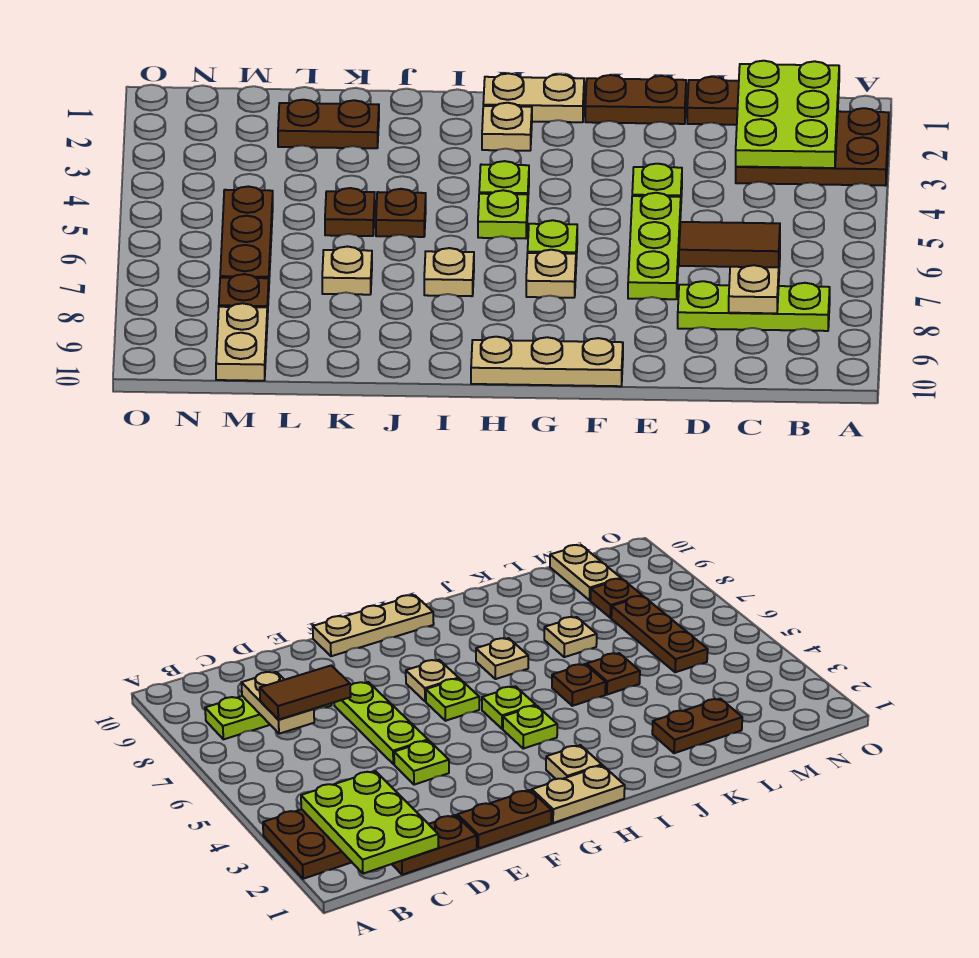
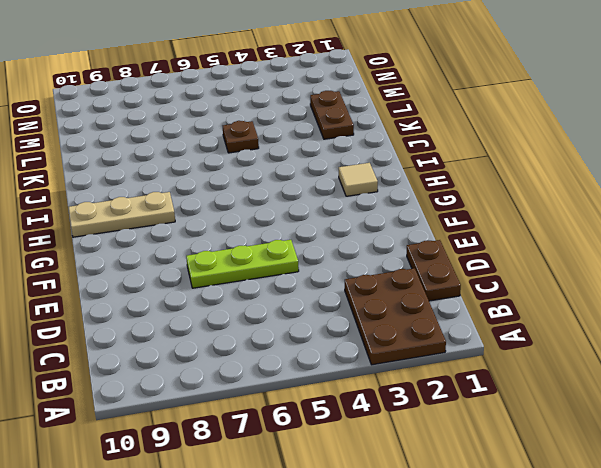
tan 1x1 tile [339,163,378,196] -> tan 1x1 plate [482,103,532,151]
tan 1x3 plate [68,192,175,237] -> tan 1x3 plate turned to [471,337,623,386]
none -> lime 1x3 plate [678,281,830,331]
none -> brown 1x2 plate [585,75,686,124]
none -> lime 1x1 plate [632,164,682,197]

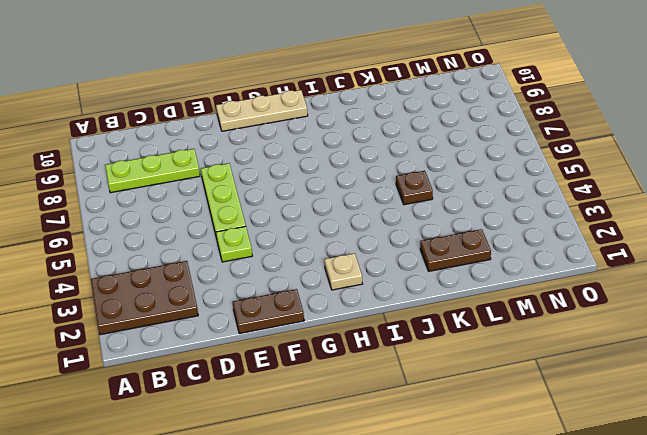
none -> brown 1x2 plate [687,77,739,125]
none -> tan 1x2 plate [483,73,584,122]
none -> lime 1x1 plate [528,220,577,260]

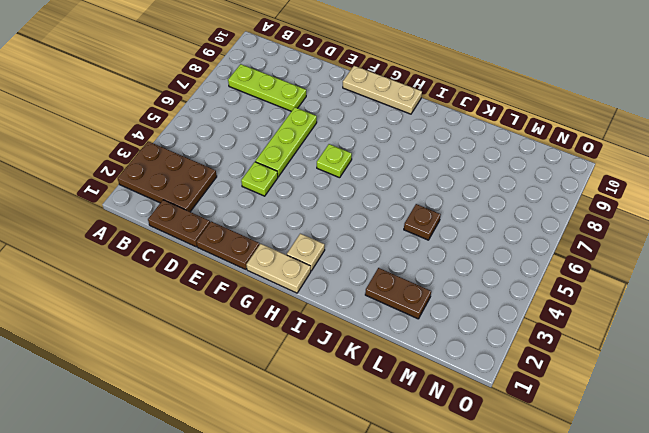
none -> tan 1x1 plate [526,250,576,298]
none -> lime 1x1 plate [479,161,529,195]
none -> lime 1x1 plate [478,190,528,238]

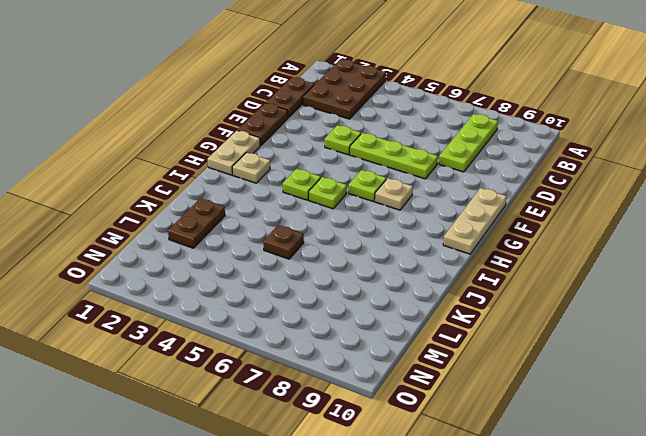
none -> tan 1x1 plate [424,248,474,296]
none -> brown 1x1 plate [376,189,426,237]
none -> tan 1x1 plate [322,247,372,295]

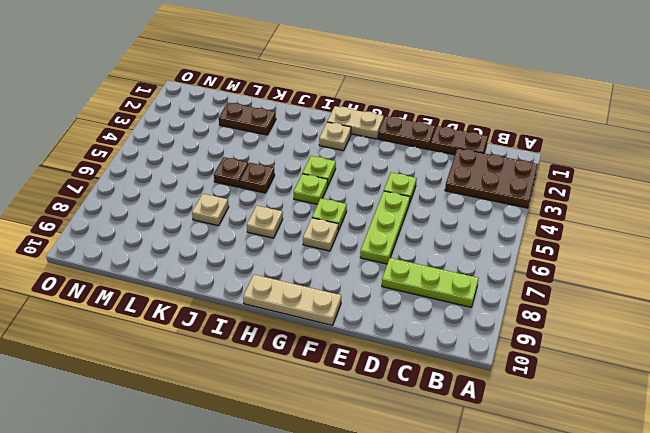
none -> brown 1x3 plate [220,186,273,278]
none -> brown 1x1 plate [219,274,269,319]
none -> tan 1x2 plate [216,303,267,381]

